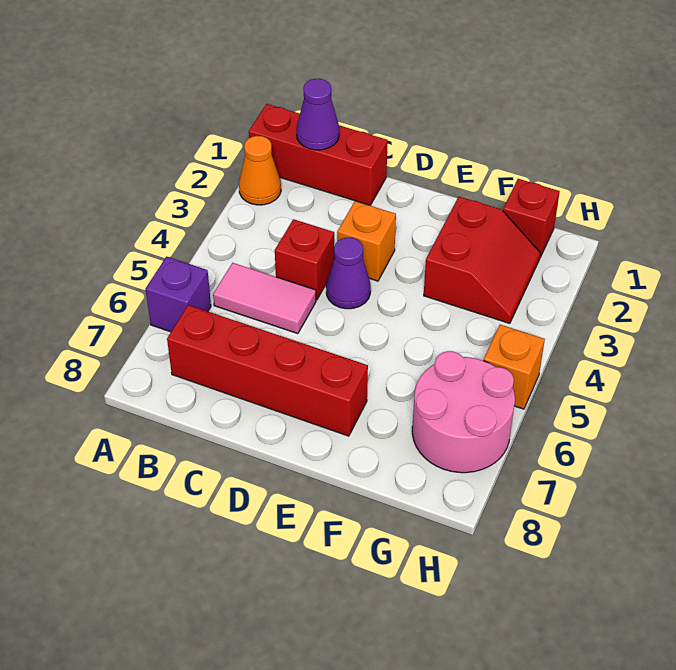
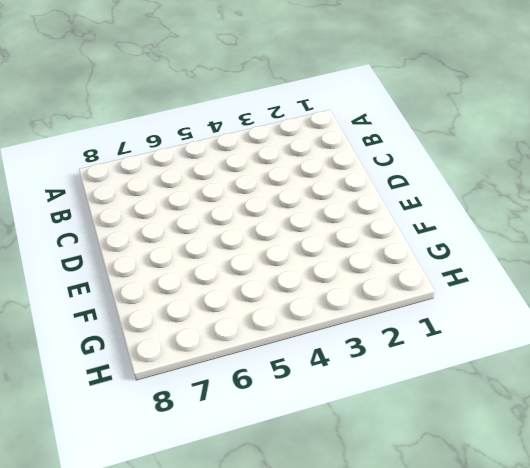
none -> red 1x3 brick [249,104,388,205]
none -> orange 1x1 cone [239,136,281,205]
none -> purple 1x1 brick [146,257,211,332]

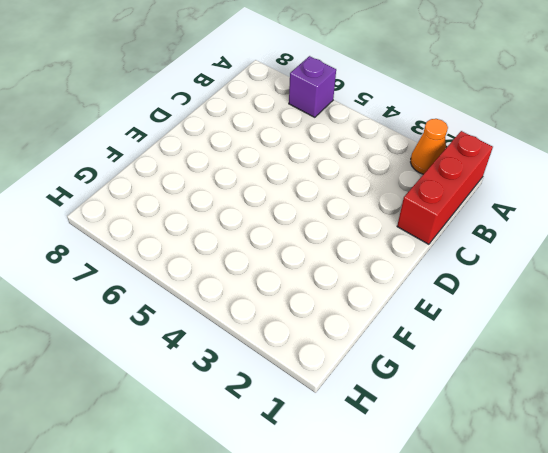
none -> pink 1x2 tile [213,263,316,334]
none -> red 1x4 brick [167,305,368,436]
none -> red 1x1 brick [275,219,335,300]

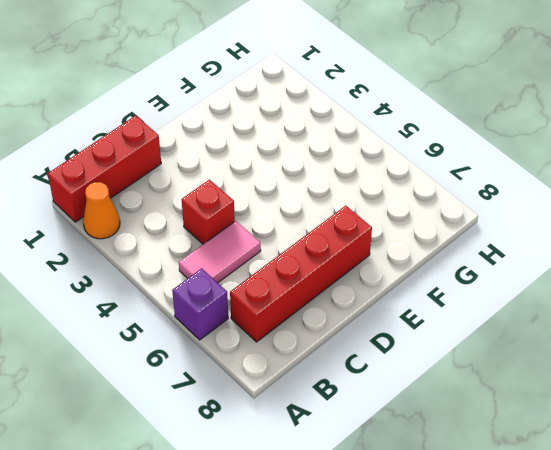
none -> orange 1x1 brick [337,201,396,281]
none -> purple 1x1 cone [326,238,371,309]
none -> red 2x2 slope [424,197,540,323]

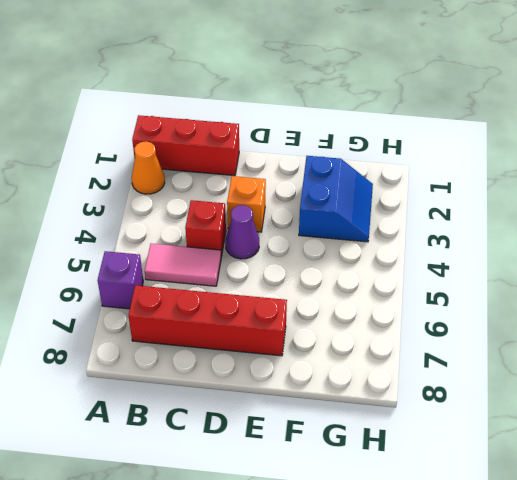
blue 2x2 slope [299,156,373,242] -> red 2x2 slope [424,197,540,323]
none -> red 1x1 brick [503,179,560,257]
none -> pink 2x2 round brick [412,351,515,473]
none -> orange 1x1 brick [484,325,545,409]

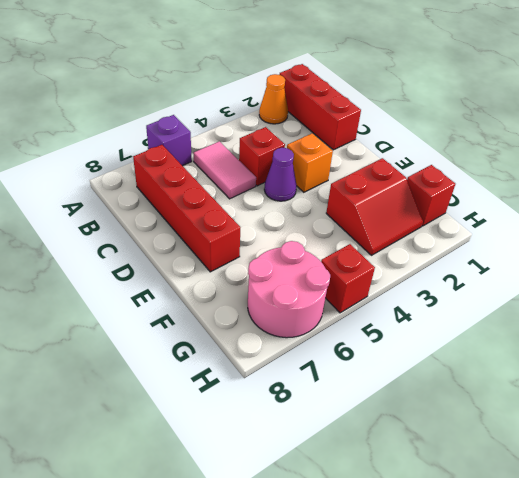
red 1x1 brick [321,244,375,313] -> orange 1x1 brick [484,325,545,409]
none -> purple 1x1 cone [297,79,339,150]

